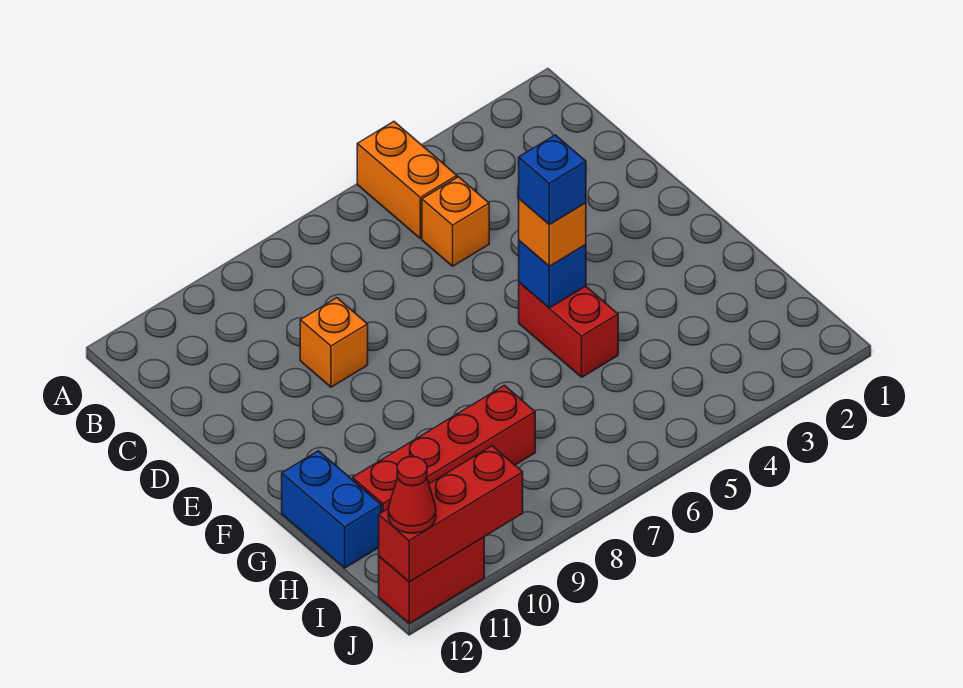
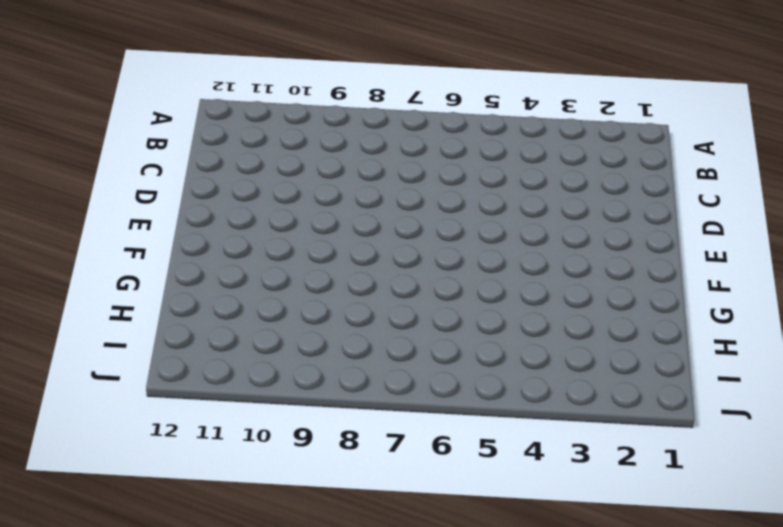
none -> orange 1x2 brick [357,122,457,239]
none -> orange 1x1 brick [422,177,489,266]
none -> orange 1x1 brick [300,298,368,387]

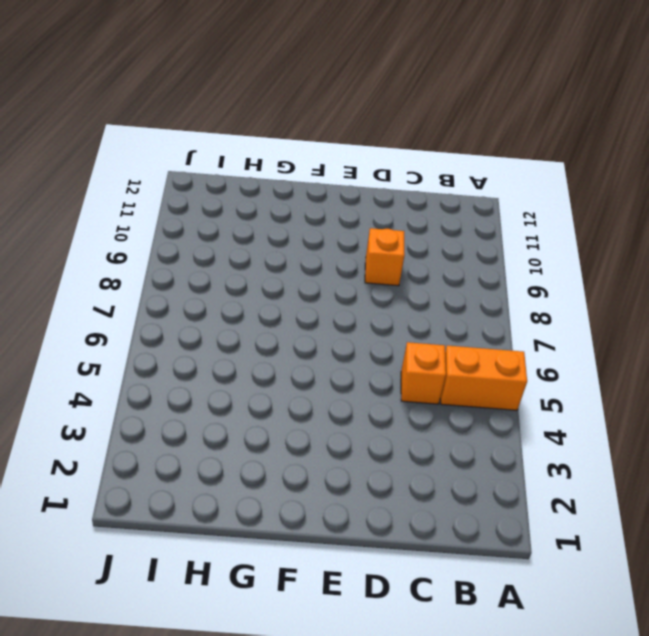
none -> red 1x2 brick [519,282,618,377]
none -> blue 1x2 brick [282,451,381,568]
none -> red 1x4 brick [353,385,535,512]

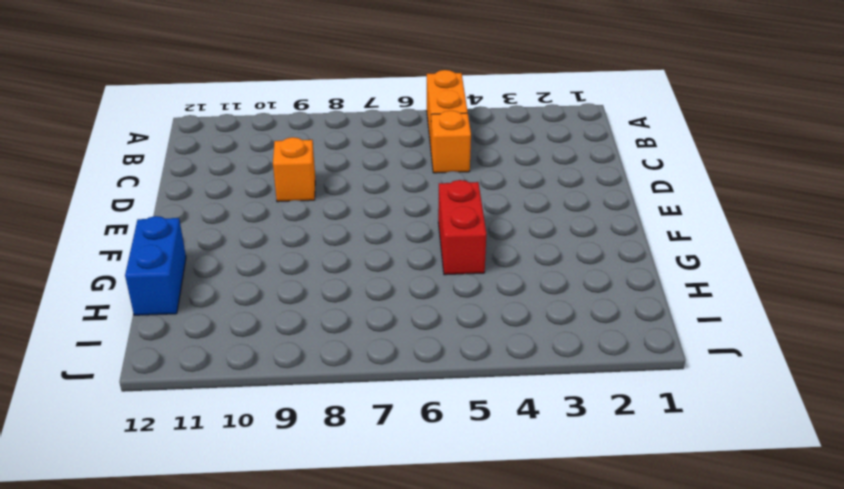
none -> red 1x4 brick [353,385,535,512]
none -> red 1x2 brick [379,537,484,623]
none -> blue 1x1 brick [519,241,586,308]

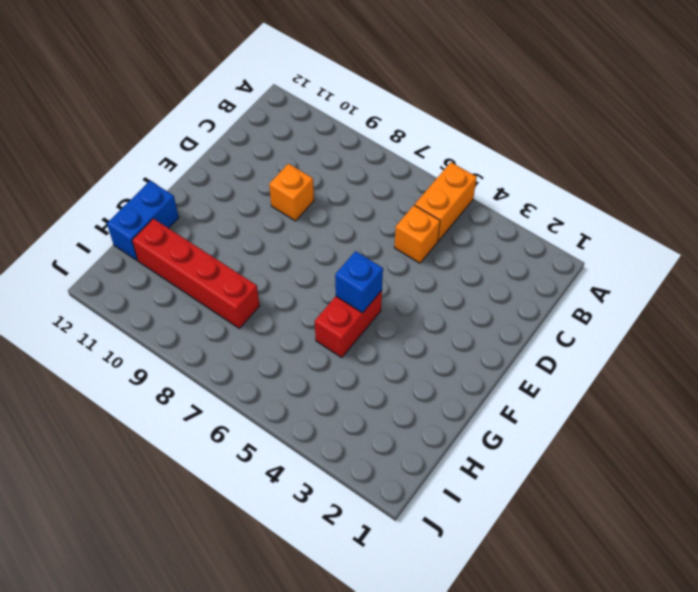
none -> red 1x2 brick [379,537,484,623]
none -> red 1x3 brick [379,446,523,582]
none -> orange 1x1 brick [519,199,586,266]

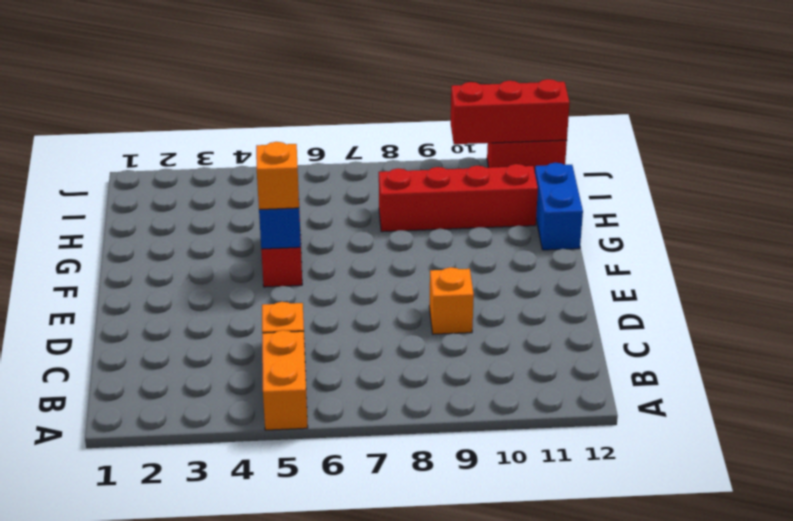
none -> red 1x1 cone [388,457,436,533]
none -> blue 1x1 brick [519,135,586,224]

